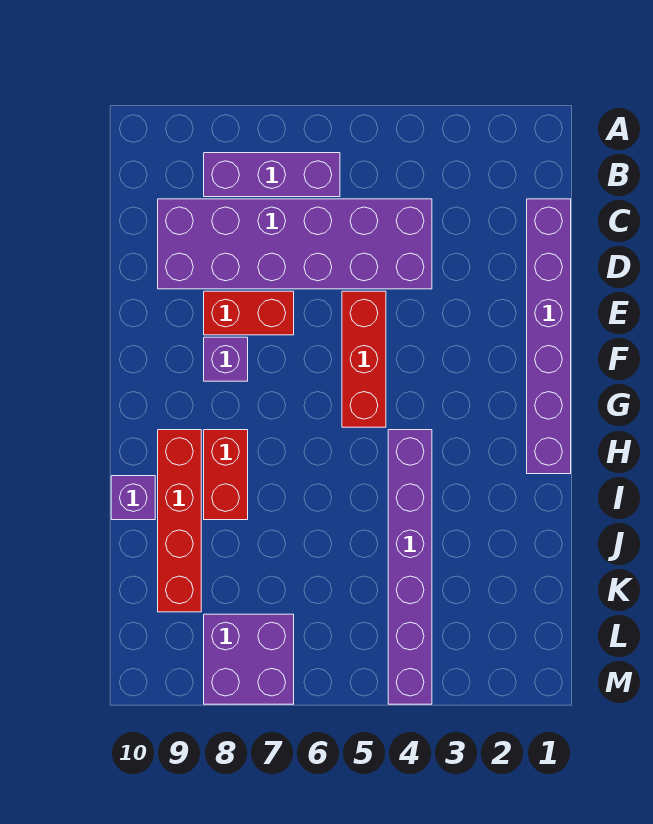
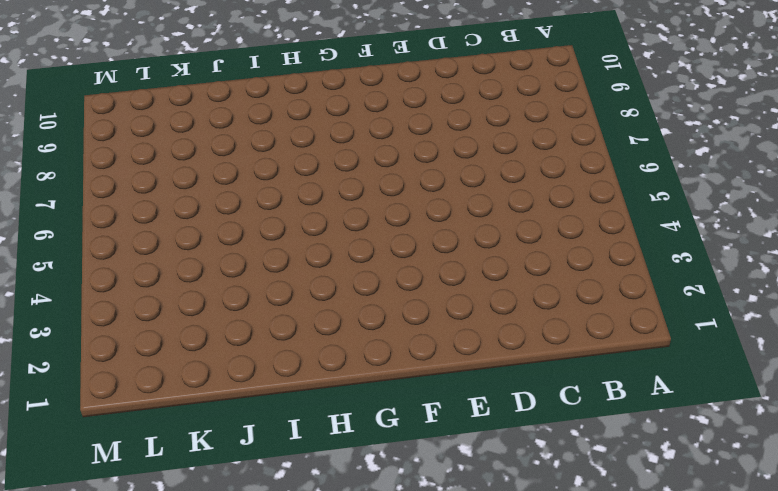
none -> purple 1x3 brick [204,153,340,197]
none -> purple 1x6 brick [527,199,571,474]

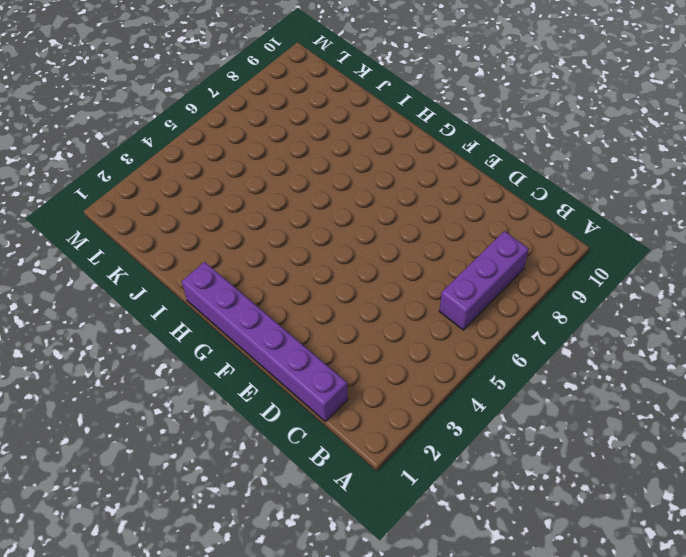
none -> purple 2x6 brick [158,199,432,289]
none -> red 1x3 brick [342,291,386,427]

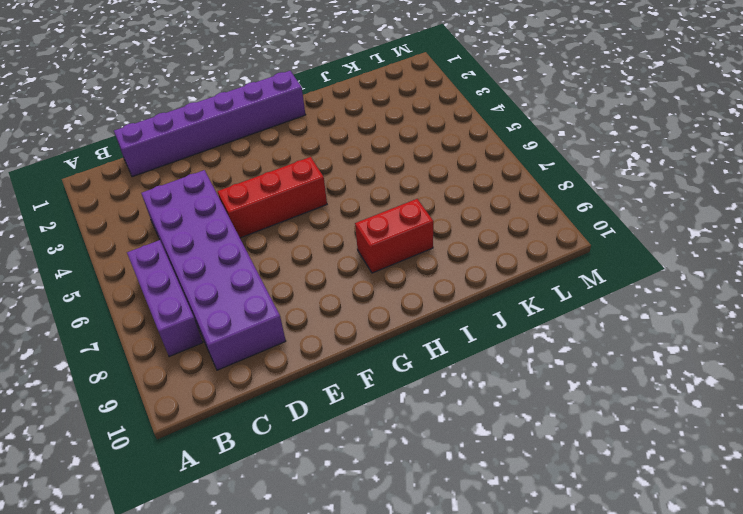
none -> red 1x2 brick [204,291,294,335]
none -> purple 1x1 brick [204,337,248,381]

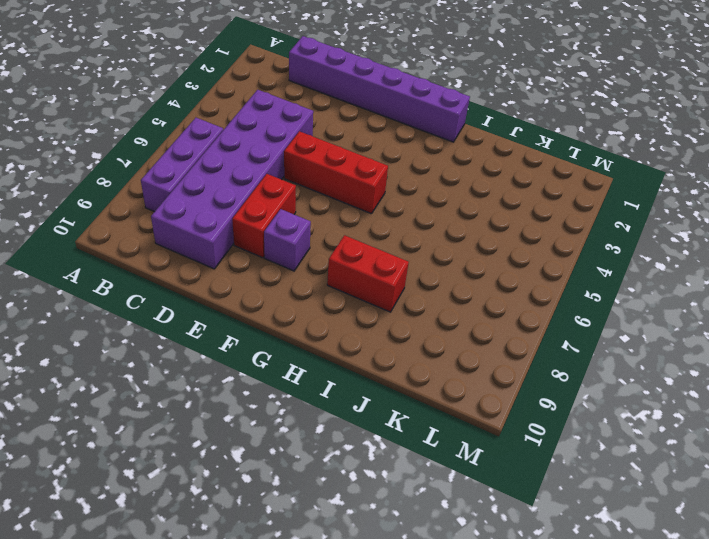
none -> purple 1x6 brick [388,430,432,704]
none -> red 1x4 brick [158,430,201,612]

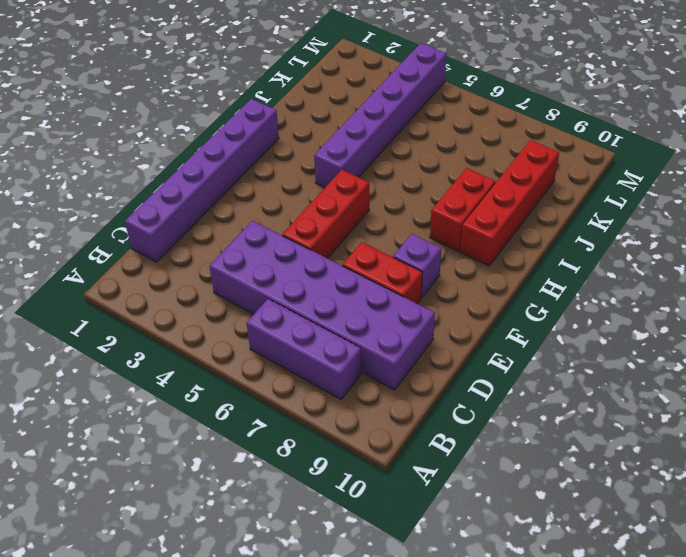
none -> purple 1x1 brick [111,476,155,520]
none -> purple 2x2 brick [204,614,294,704]

